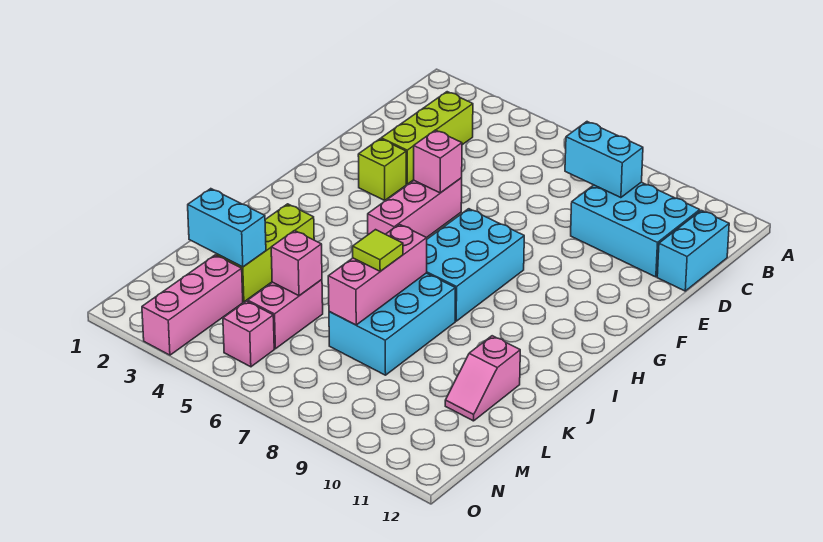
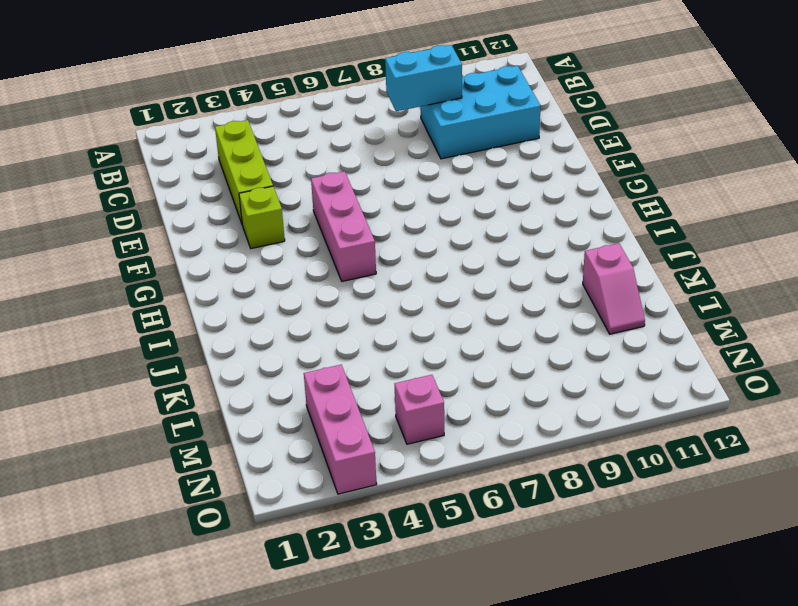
none -> cyan 1x2 brick [657,210,729,291]
none -> cyan 2x3 brick [427,209,524,321]
none -> lime 1x3 brick [217,204,314,302]

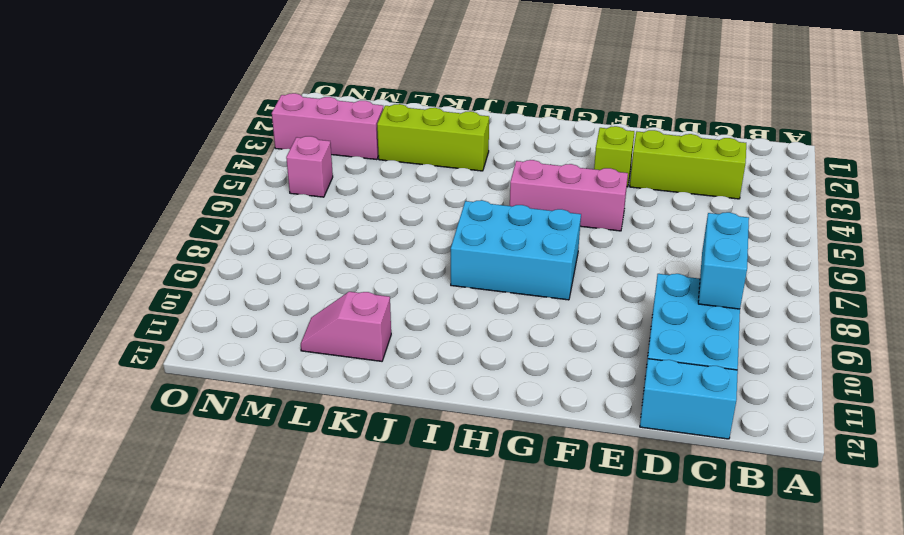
none -> cyan 2x3 brick [329,273,455,375]
none -> pink 1x2 brick [248,280,323,349]
none -> pink 1x1 brick [414,130,462,193]

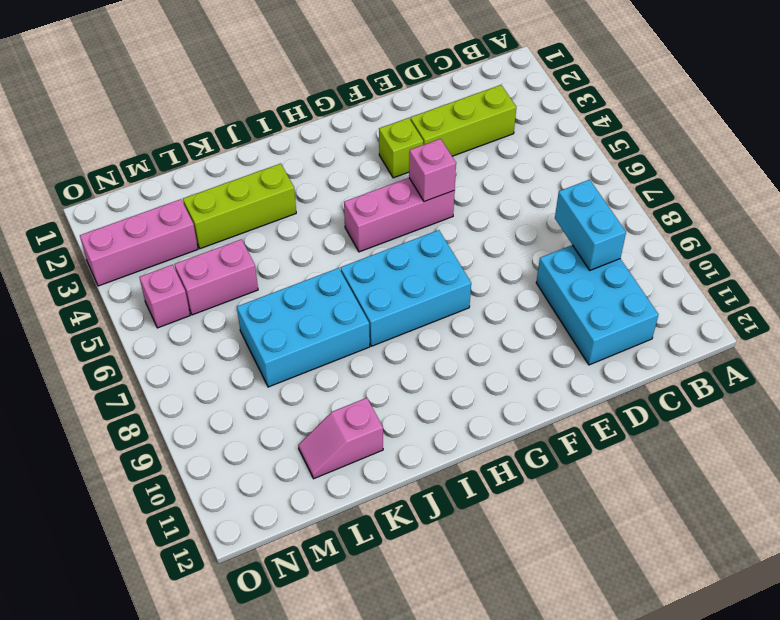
none -> cyan 1x2 brick [657,210,729,291]
none -> pink 1x3 brick [328,224,427,325]
none -> cyan 1x2 brick [188,189,266,267]

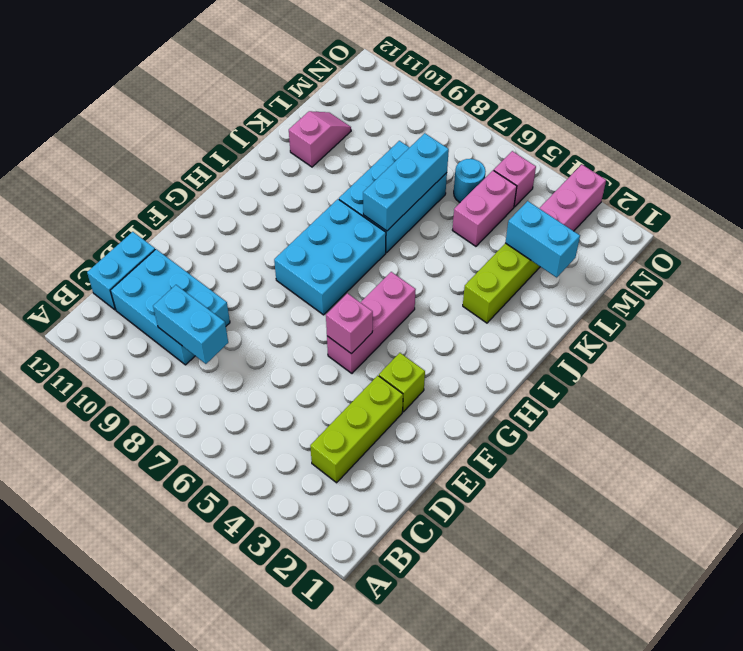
cyan 1x3 brick [363,133,449,231] -> pink 1x3 brick [328,224,427,325]
cyan 1x1 round brick [454,159,486,202] -> none
none -> pink 1x1 brick [271,230,322,296]
none -> lime 1x1 tile [353,230,403,271]

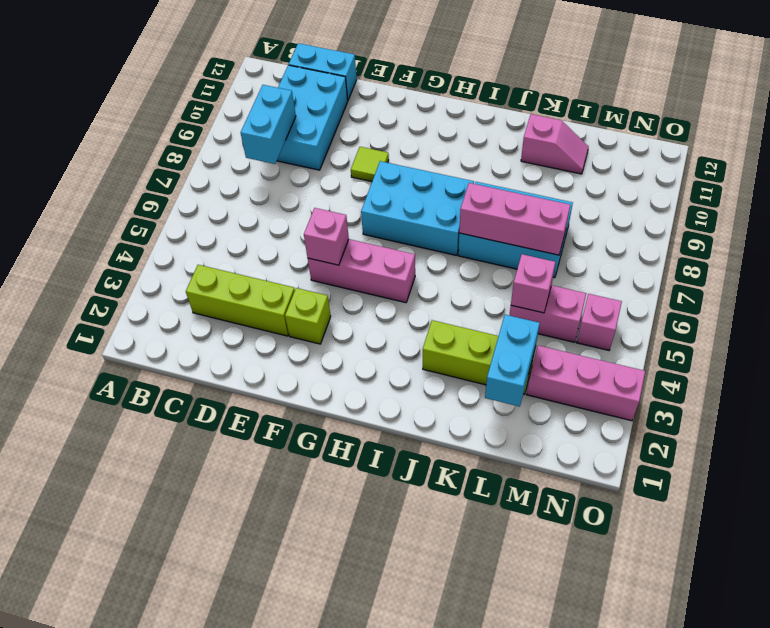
lime 1x1 tile [351,147,389,182] -> lime 1x1 tile moved to [353,230,403,271]

